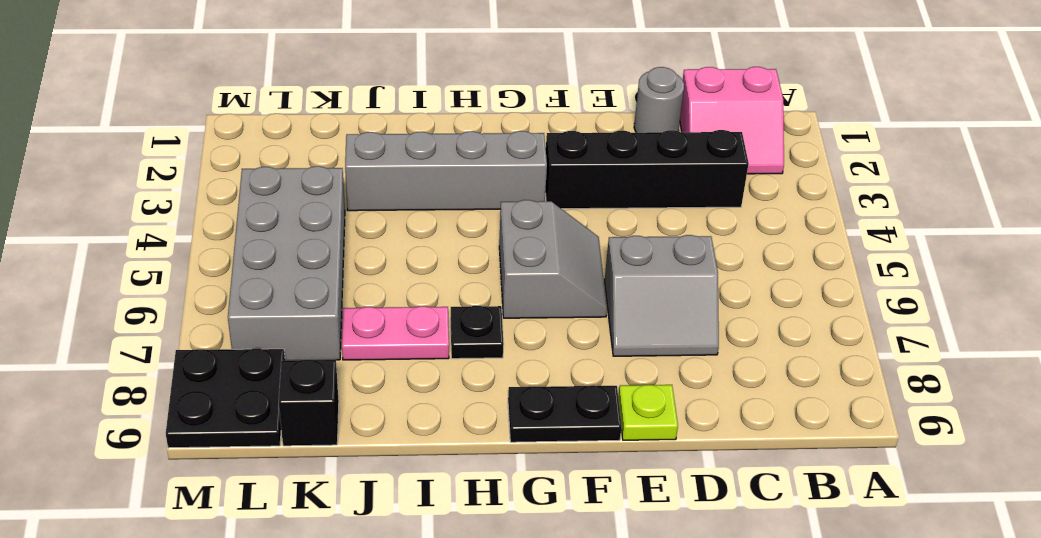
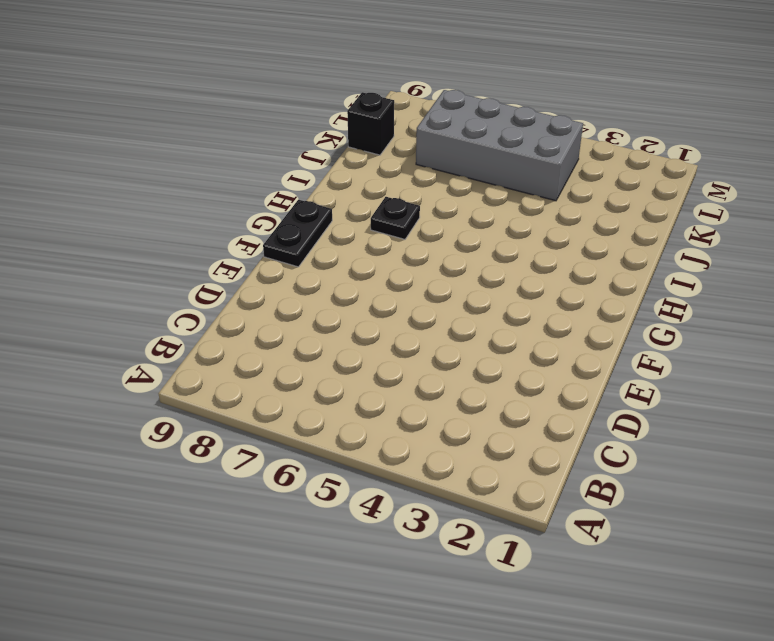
none -> pink 2x2 slope [680,67,784,174]
none -> black 1x4 brick [545,130,749,209]
none -> grey 1x1 round brick [634,67,684,133]

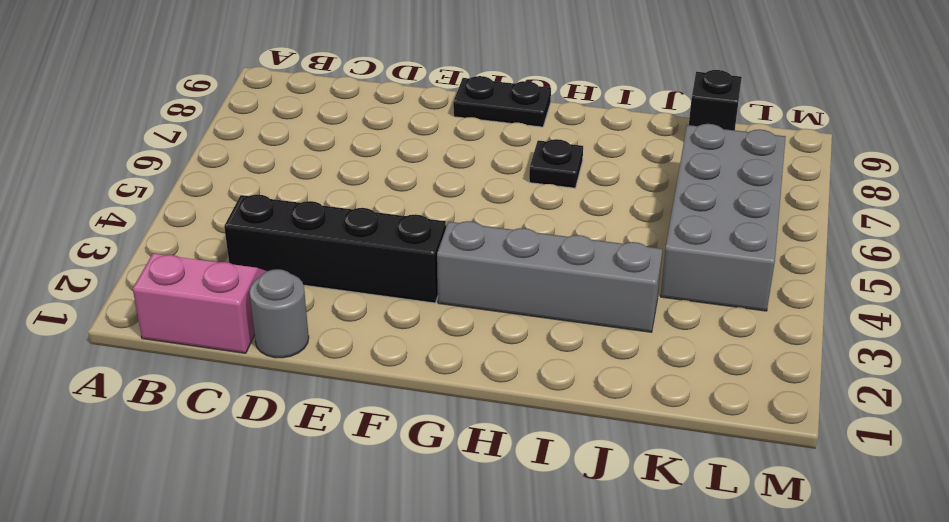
none -> grey 2x2 slope [605,235,719,356]
none -> lime 1x1 plate [618,385,678,440]
none -> grey 2x2 slope [499,200,607,318]

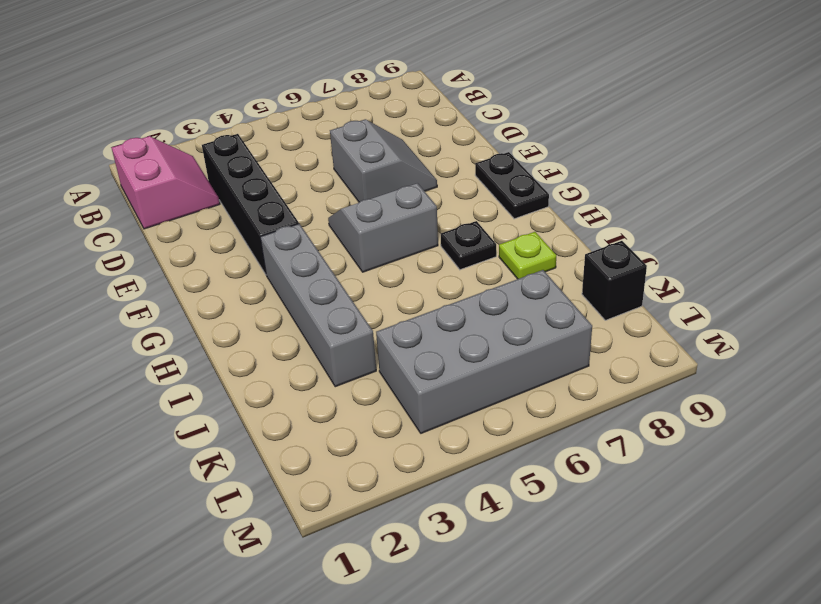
lime 1x1 plate [499,232,556,279] -> lime 1x1 plate moved to [618,385,678,440]
none -> grey 1x1 round brick [634,67,684,133]
none -> pink 1x2 plate [342,306,449,360]
none -> black 2x2 plate [166,349,285,448]

